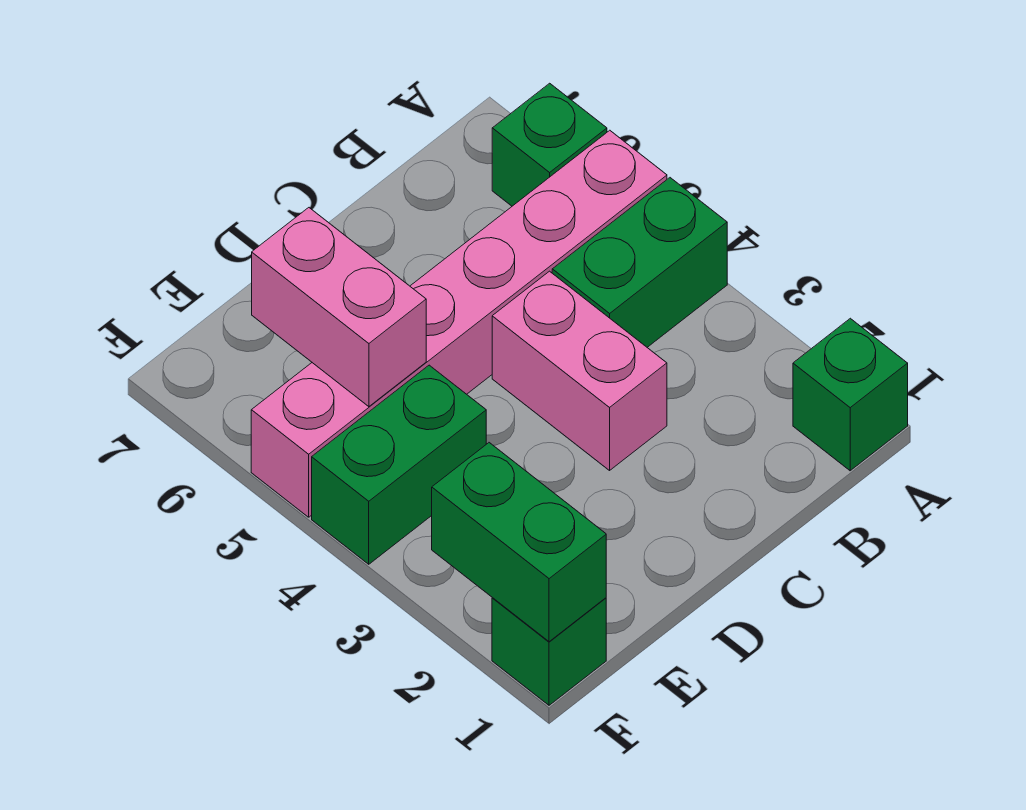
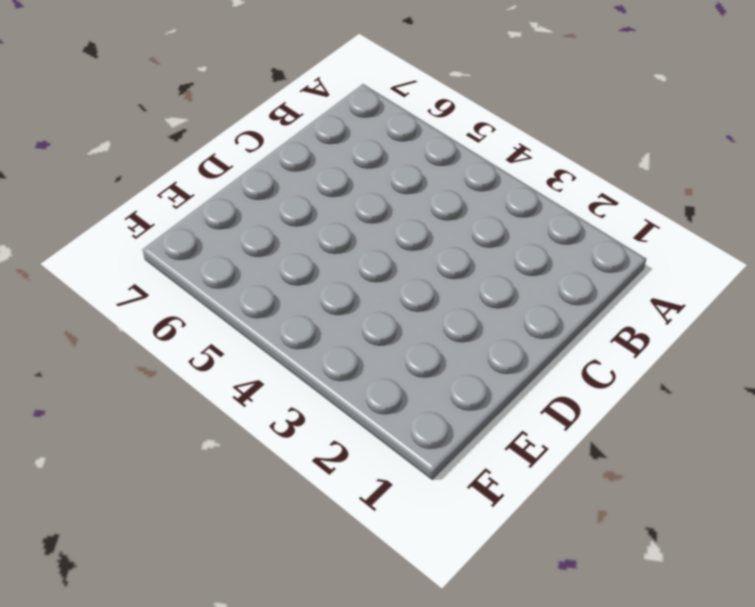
none -> green 1x1 brick [793,318,908,471]
none -> green 1x2 brick [552,178,727,347]

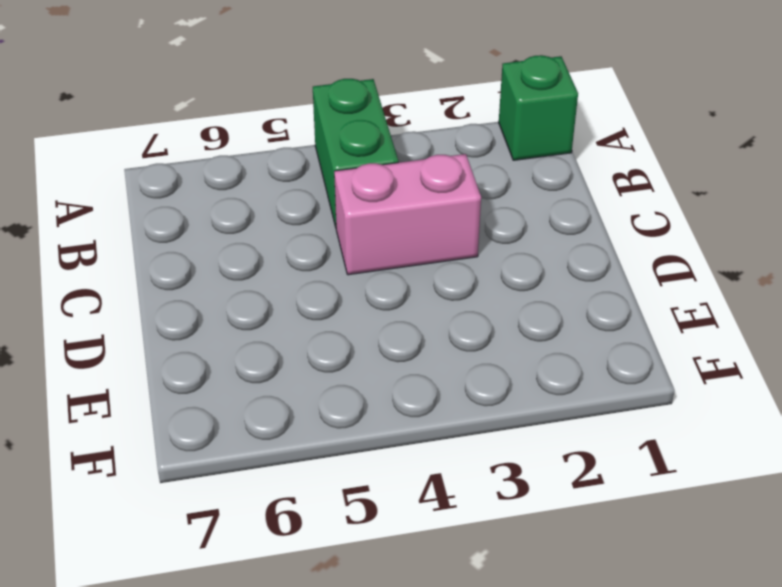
none -> pink 1x6 brick [251,130,667,517]
none -> green 1x1 brick [492,83,607,206]

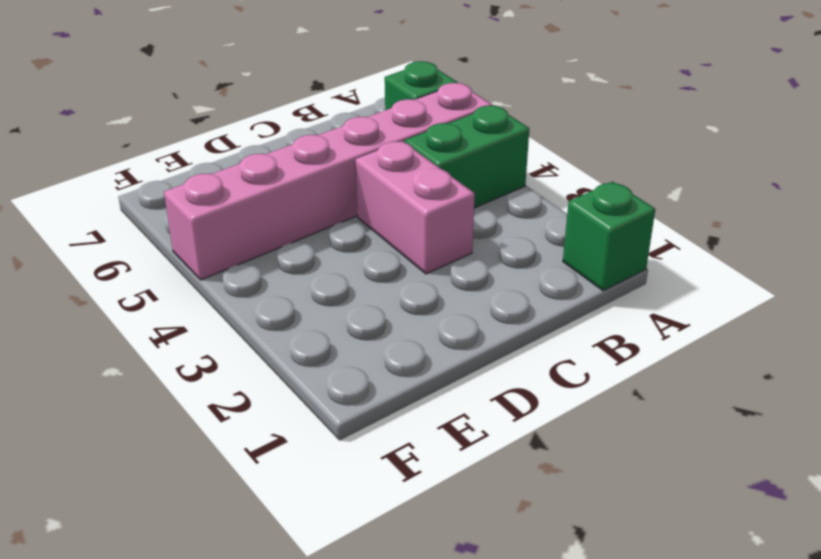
none -> green 1x2 brick [312,365,486,564]
none -> green 1x1 brick [492,598,606,705]

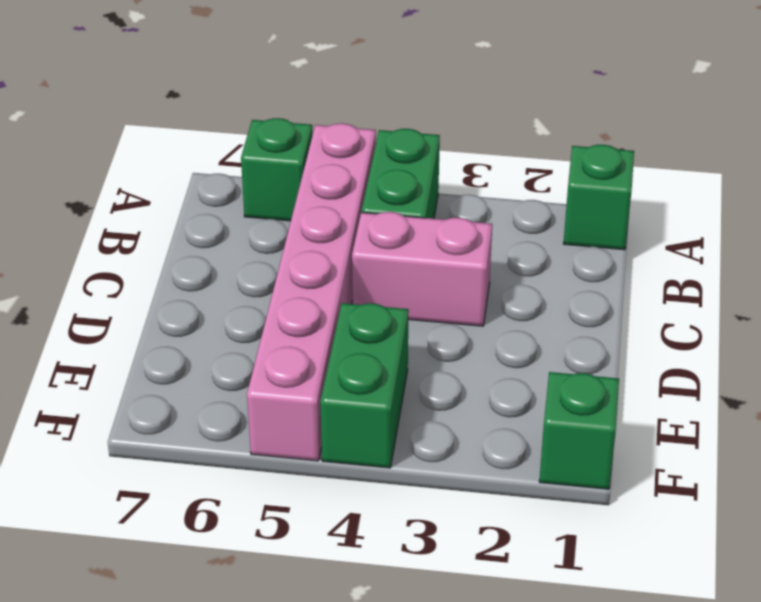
none -> pink 1x2 brick [252,208,426,407]
none -> green 1x2 brick [432,443,606,642]

